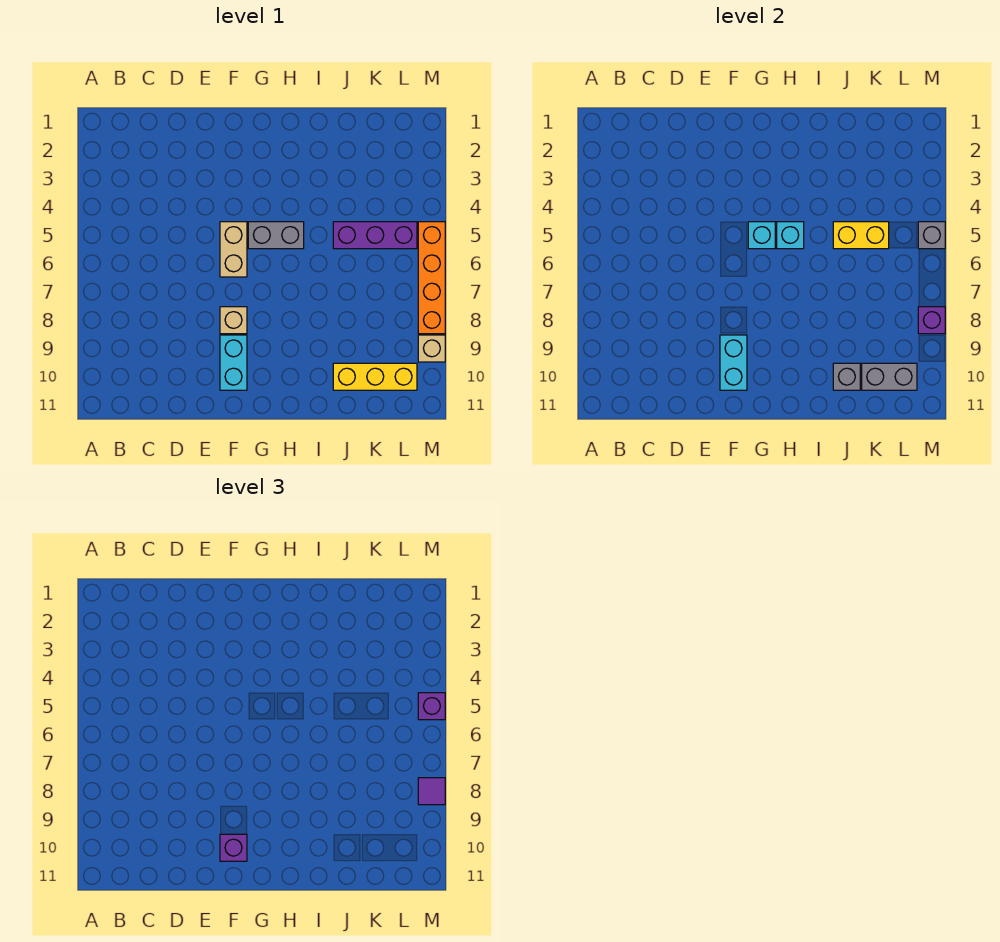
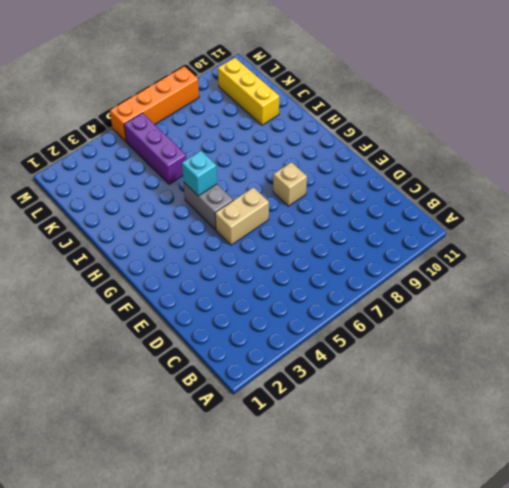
none -> cyan 1x2 brick [220,335,247,390]
none -> tan 1x1 brick [418,335,445,362]
none -> cyan 1x2 brick [720,335,747,390]

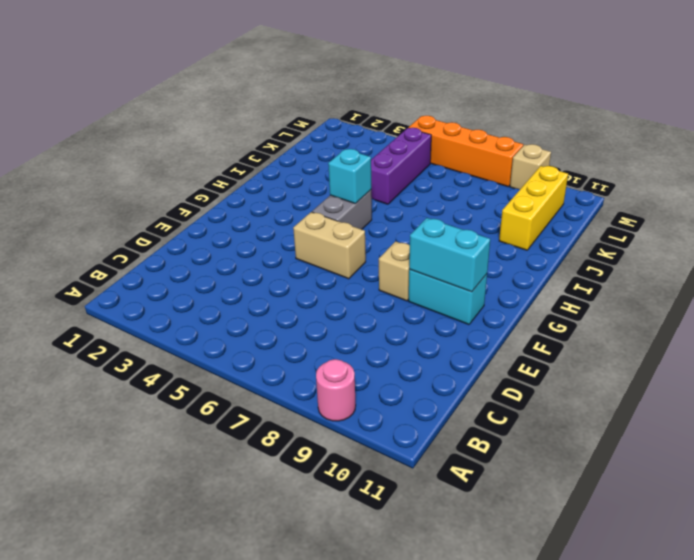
pink 1x1 round brick [316,359,356,421] -> none
none -> cyan 1x1 brick [748,222,775,249]
none -> yellow 1x2 brick [833,222,889,249]
none -> grey 1x1 brick [833,363,860,390]

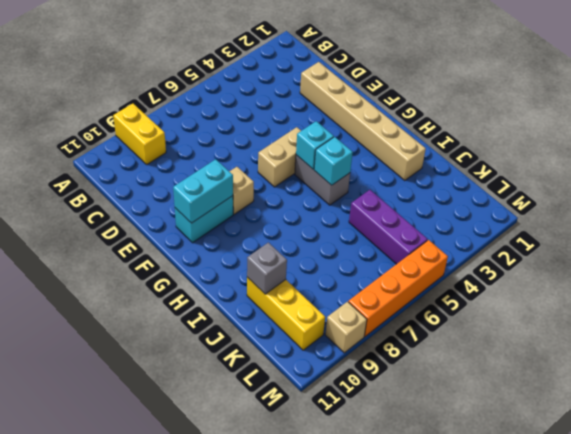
yellow 1x2 brick [113,104,166,164] -> yellow 1x2 brick moved to [833,222,889,249]
tan 1x6 brick [300,62,426,180] -> none
none -> grey 1x2 brick [862,363,917,390]
none -> grey 1x1 brick [918,222,945,249]
none -> purple 1x1 brick [918,307,945,334]

